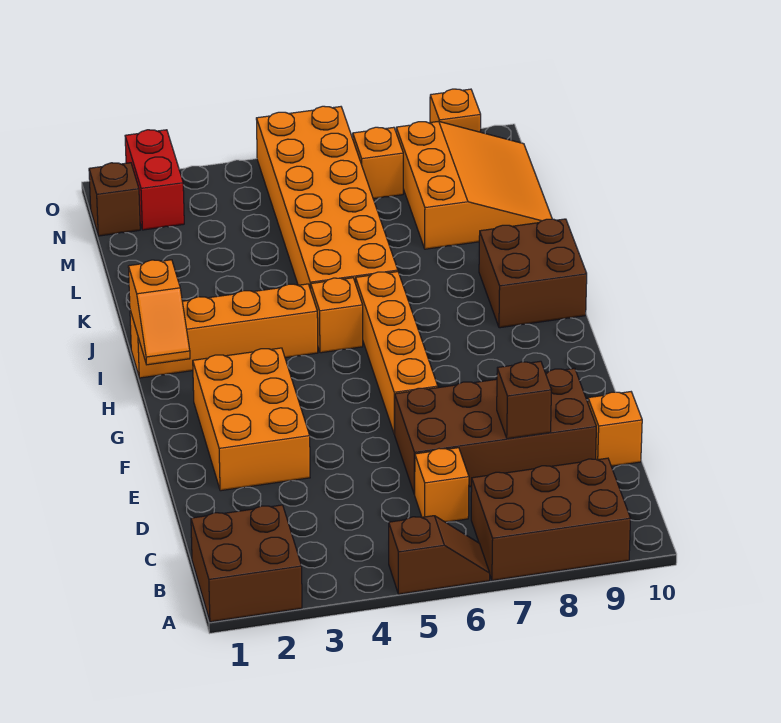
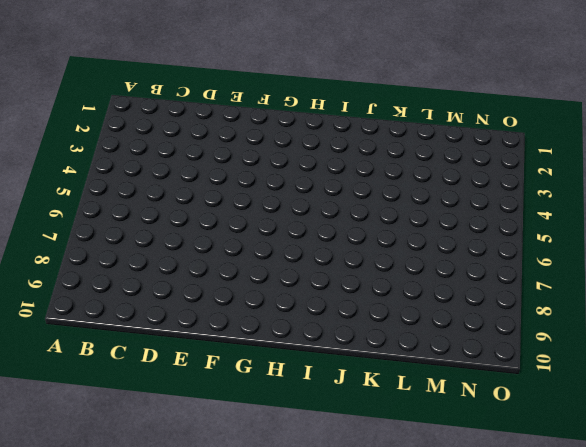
none -> brown 2x2 brick [191,505,302,622]
none -> brown 1x2 slope [389,516,490,594]
none -> brown 2x3 brick [471,458,631,581]

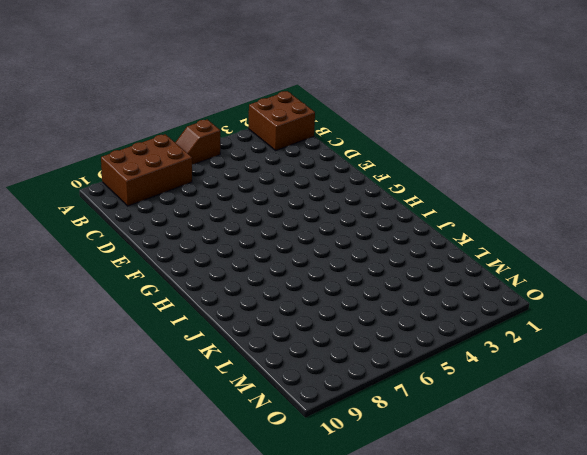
none -> orange 1x1 brick [414,448,469,522]
none -> brown 2x4 brick [395,368,596,494]
none -> orange 1x1 brick [588,392,642,466]

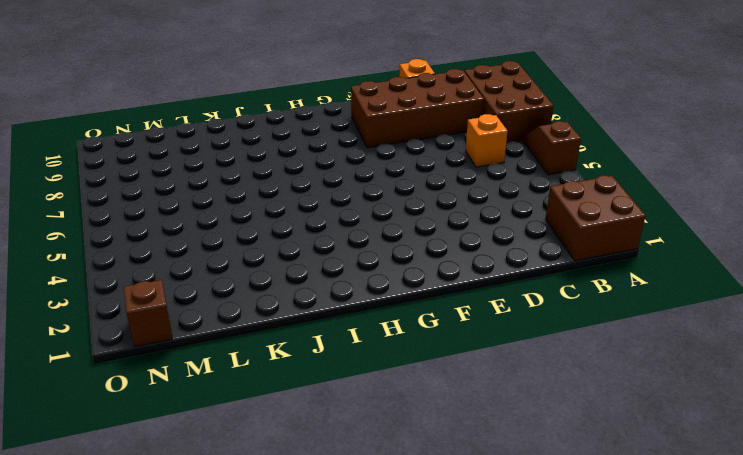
brown 2x4 brick [351,69,484,148] -> brown 2x4 brick turned to [395,368,596,494]
none -> orange 2x3 brick [193,348,310,491]
none -> orange 1x4 brick [356,272,438,434]
none -> orange 1x4 brick [130,284,318,378]

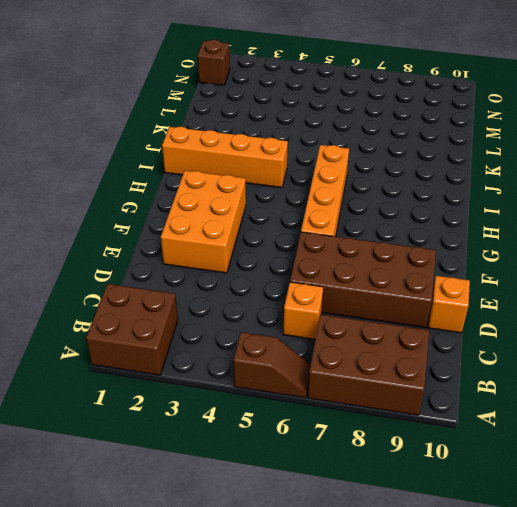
none -> orange 1x1 brick [311,278,363,353]
none -> brown 2x2 brick [479,219,587,328]
none -> orange 2x6 brick [256,106,398,290]

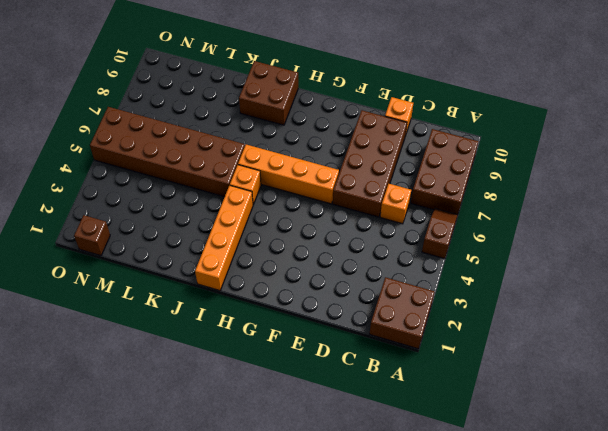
brown 2x6 brick [90,107,245,197] -> orange 2x6 brick [256,106,398,290]
none -> orange 2x3 brick [193,348,310,491]
none -> orange 3x3 slope [396,121,552,249]
none -> red 1x2 brick [125,130,184,230]

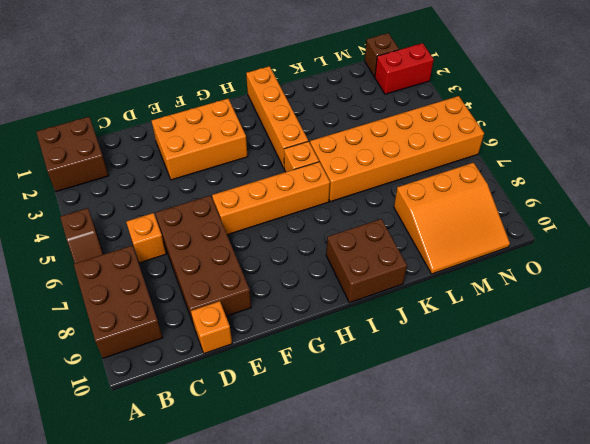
none -> orange 1x1 brick [353,127,403,199]
none -> orange 1x1 brick [430,89,481,132]
none -> brown 1x1 brick [497,361,551,439]

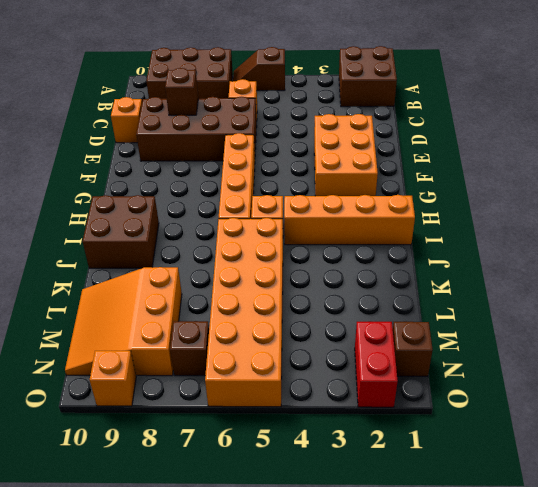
brown 1x1 brick [170,321,209,376] -> orange 1x1 brick [353,127,403,199]
none -> orange 1x2 slope [128,260,190,365]

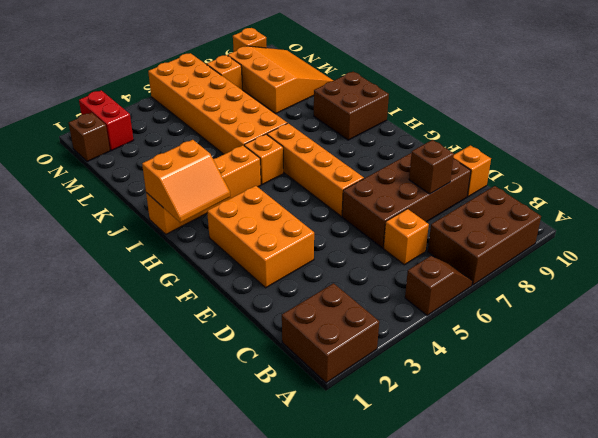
orange 2x2 slope [142,140,230,223] -> orange 1x2 slope [128,260,190,365]

